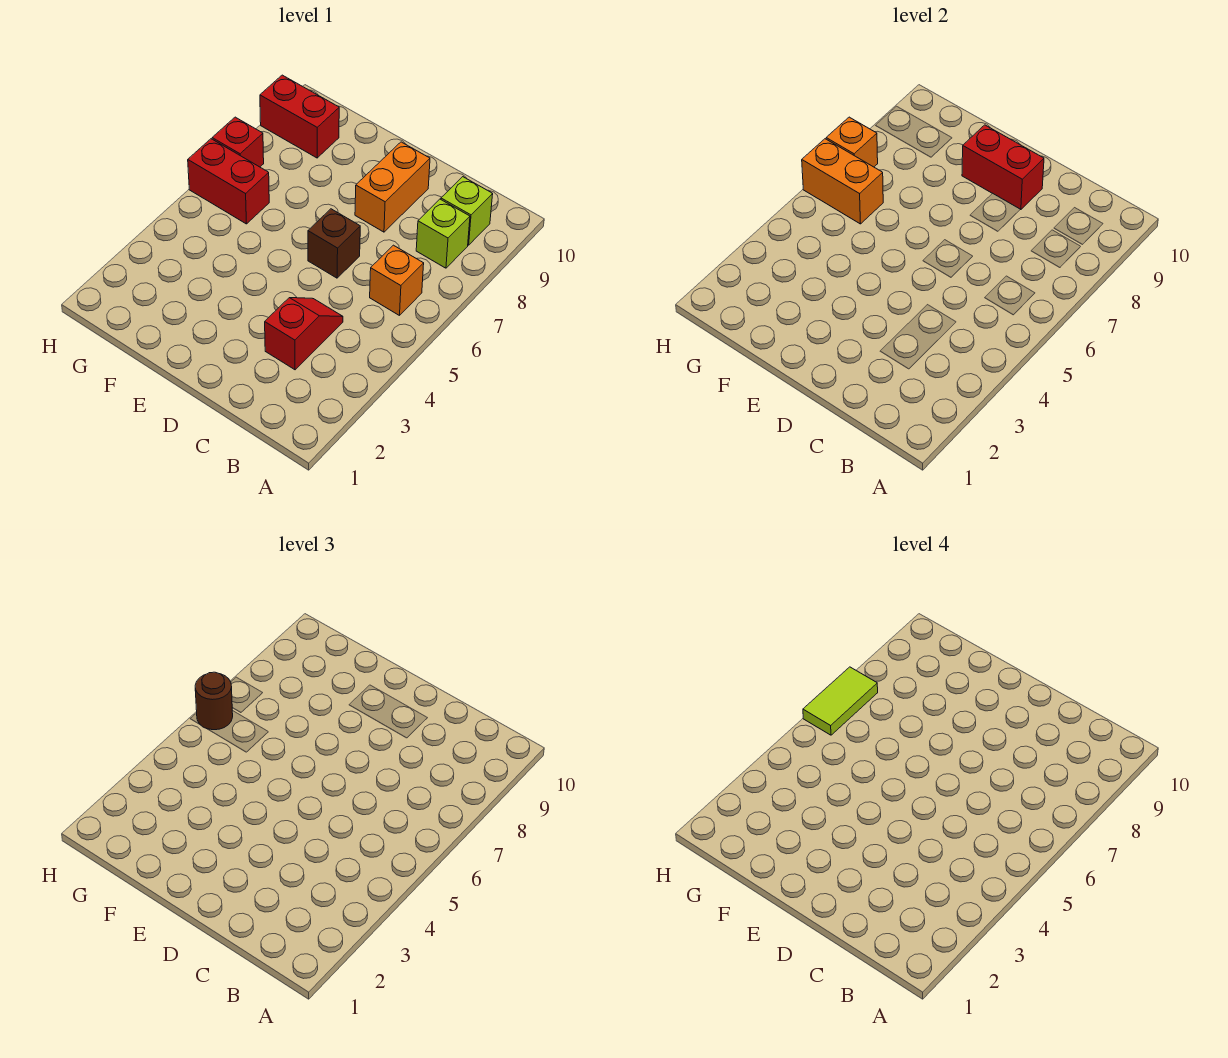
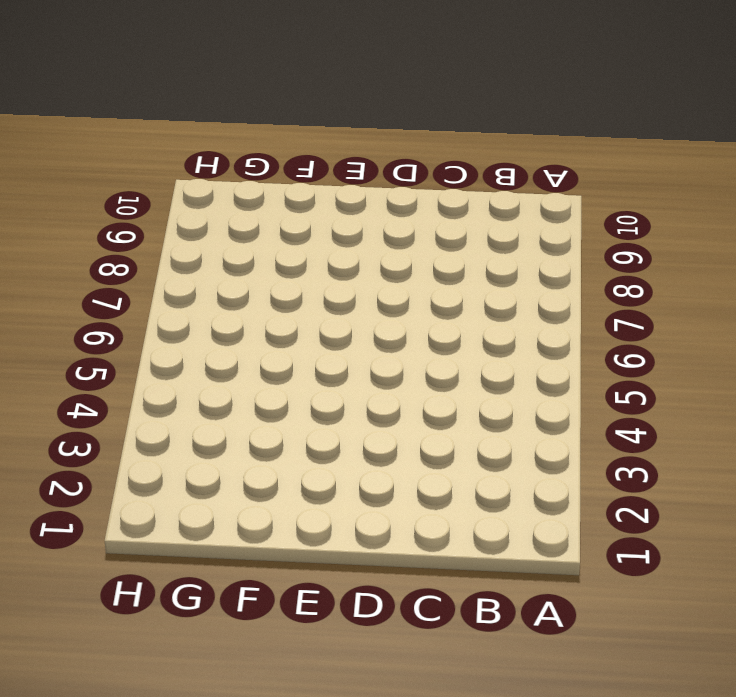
none -> orange 1x1 brick [370,245,424,316]
none -> lime 1x1 brick [416,199,470,268]
none -> lime 1x1 brick [441,177,493,245]

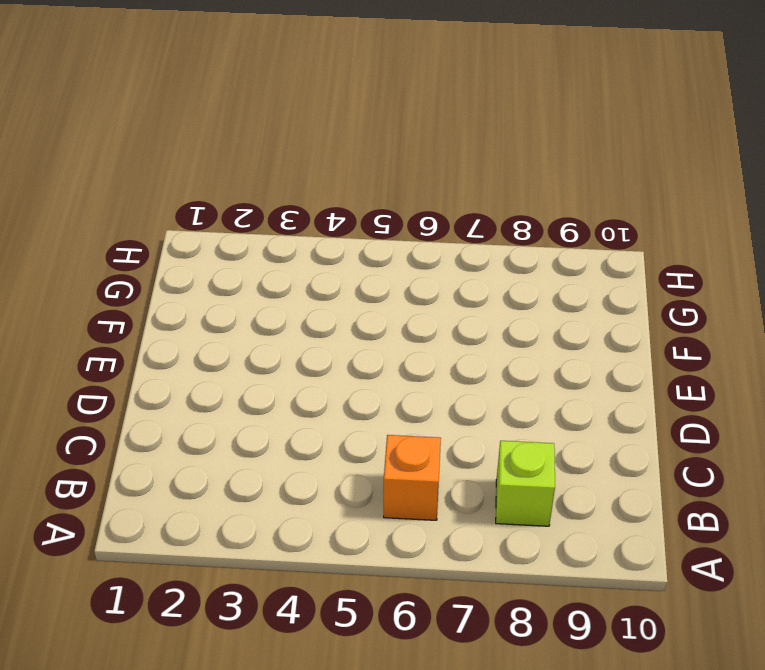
none -> lime 1x1 brick [441,177,493,245]
none -> red 1x2 slope [265,298,343,370]
none -> brown 1x1 brick [308,209,360,278]

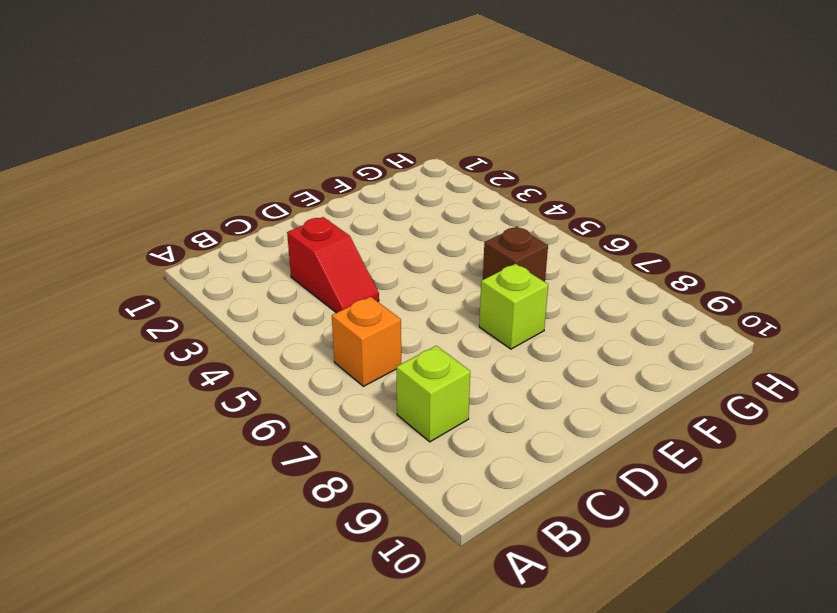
lime 1x1 brick [479,264,548,349] -> lime 1x1 brick moved to [441,177,493,245]
brown 1x1 brick [483,227,548,282] -> brown 1x1 brick moved to [308,209,360,278]
none -> orange 1x2 brick [355,142,430,232]
none -> red 1x2 brick [188,139,269,224]
none -> red 1x2 brick [260,75,339,158]

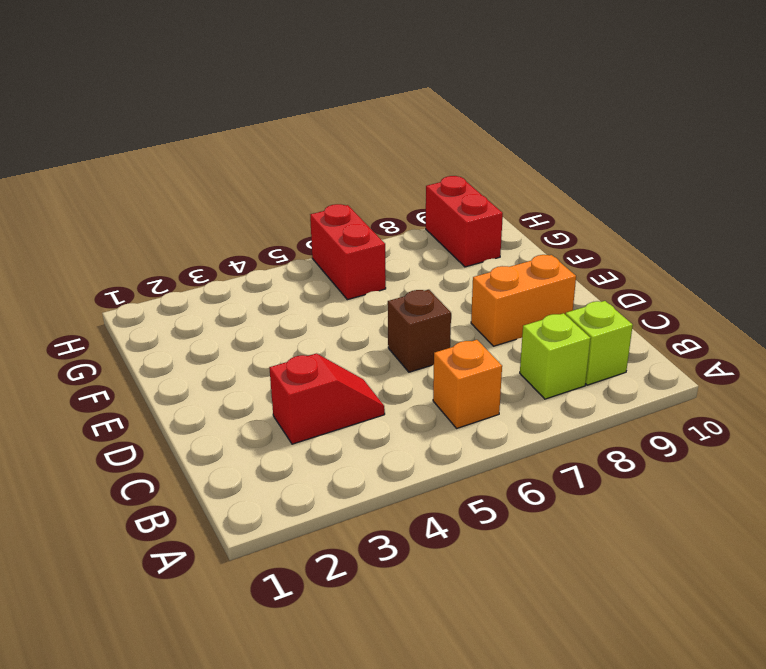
none -> red 1x1 brick [212,117,264,167]
none -> red 1x2 brick [962,125,1044,210]
none -> orange 1x2 brick [802,139,883,224]

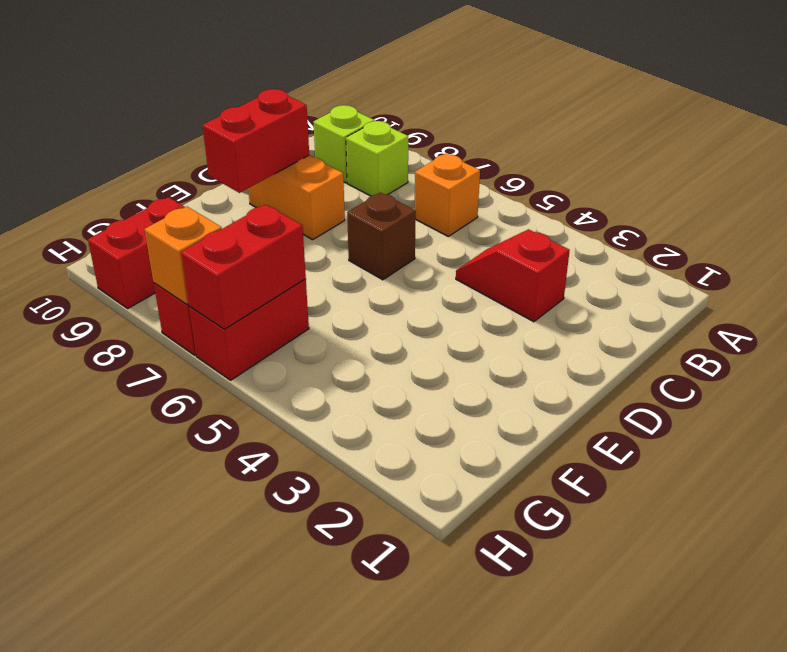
red 1x2 brick [181,205,306,329] -> orange 1x2 brick [802,139,883,224]
none -> brown 1x1 round brick [195,672,233,730]
none -> lime 1x2 tile [803,667,878,735]

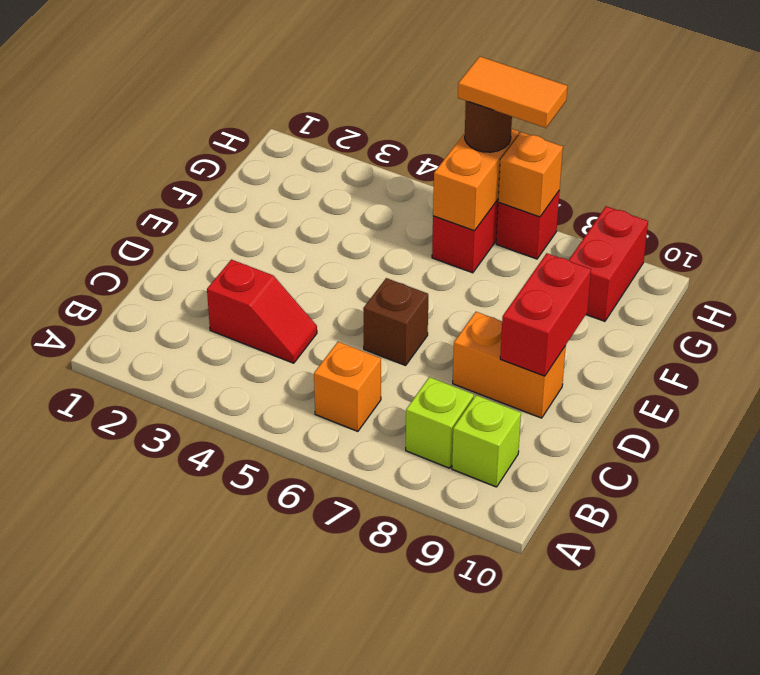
orange 1x2 tile [458,56,567,128] -> lime 1x2 tile [803,667,878,735]

